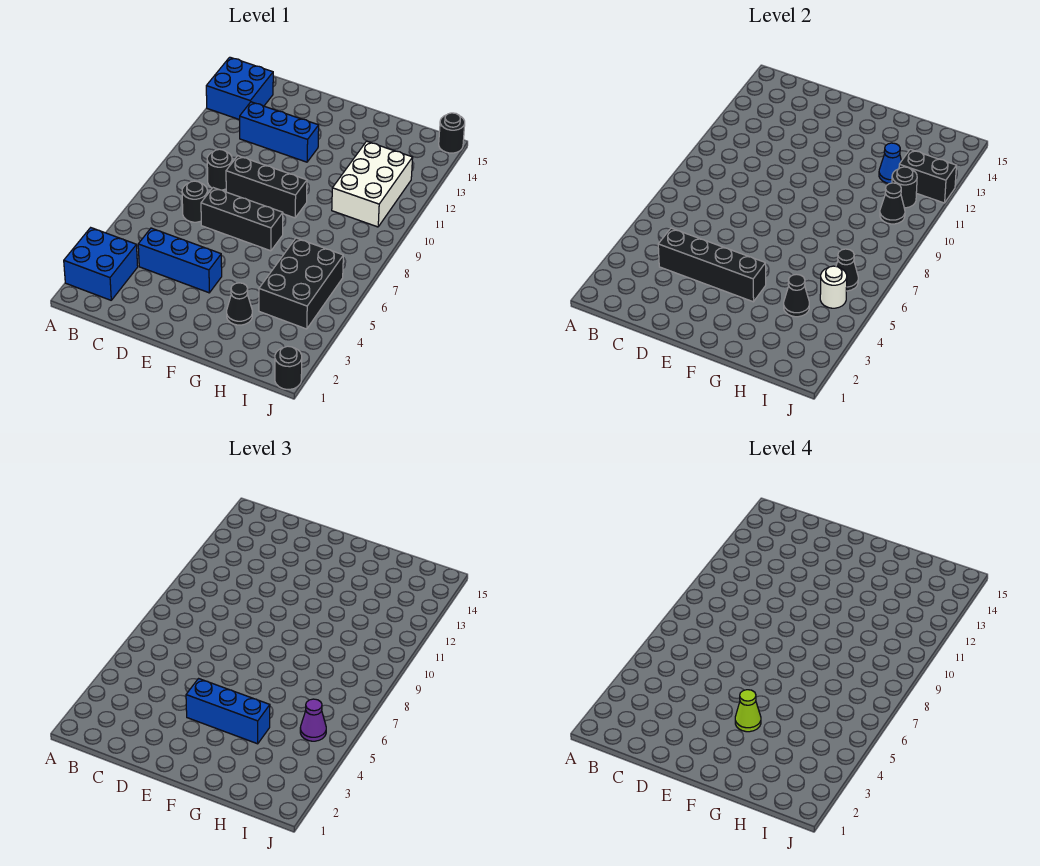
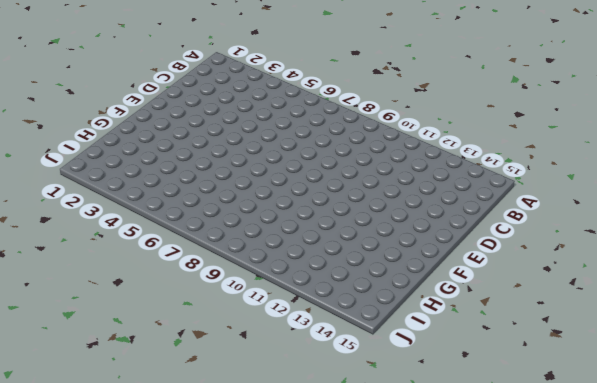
none -> blue 2x2 brick [64,228,138,300]
none -> blue 2x2 brick [206,57,273,120]
none -> blue 1x3 brick [138,228,222,293]

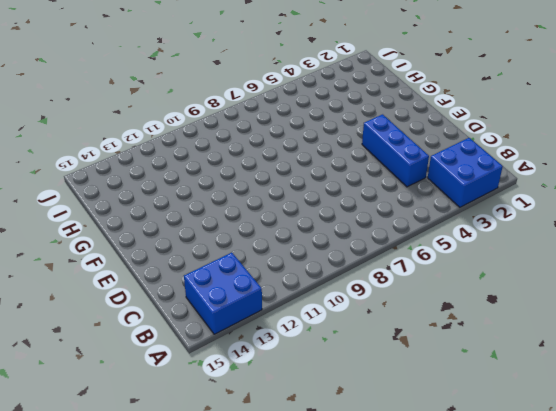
none -> black 1x1 round brick [182,181,207,222]
none -> black 1x1 round brick [207,149,232,190]
none -> blue 1x3 brick [240,102,319,162]

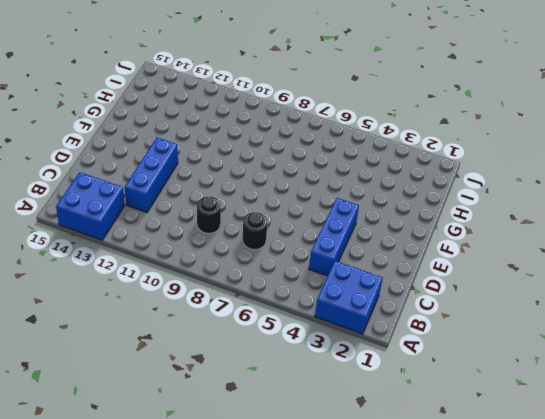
none -> black 1x3 brick [201,188,283,251]
none -> black 1x3 brick [226,156,307,218]
none -> black 1x1 cone [227,283,252,325]

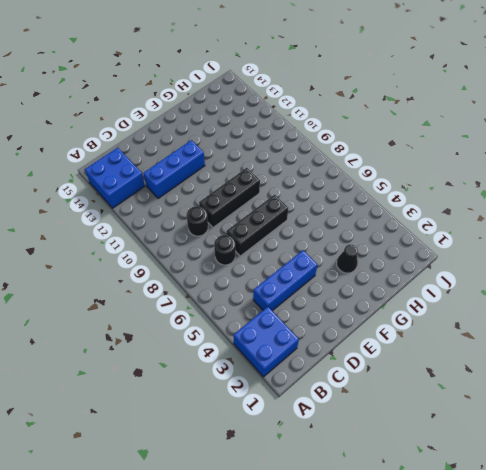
none -> black 2x3 brick [259,238,343,329]
none -> white 2x3 brick [332,141,413,227]
none -> black 1x1 round brick [275,346,302,389]

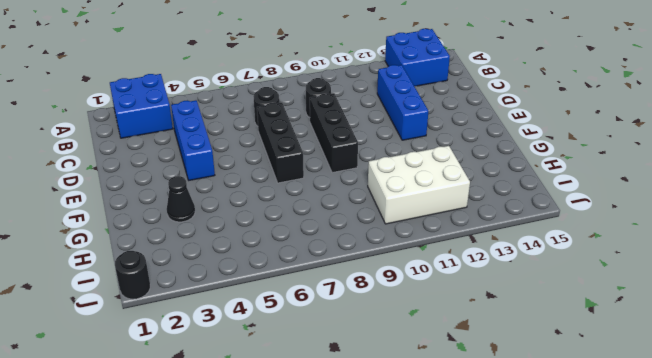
none -> black 2x3 brick [259,238,343,329]
none -> black 1x1 round brick [439,113,465,153]
none -> black 1x4 brick [658,228,766,302]

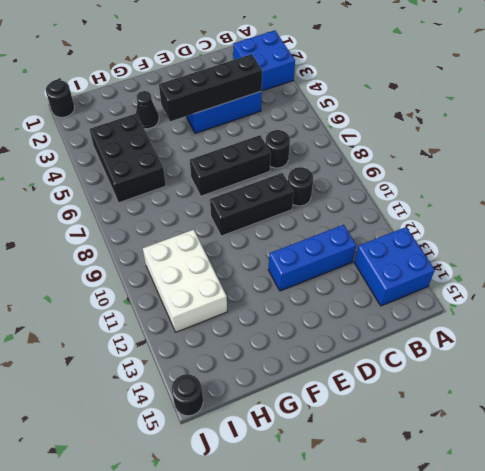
none -> black 1x1 cone [784,274,809,317]
none -> blue 1x1 cone [879,143,901,184]
none -> white 1x1 round brick [820,266,847,308]

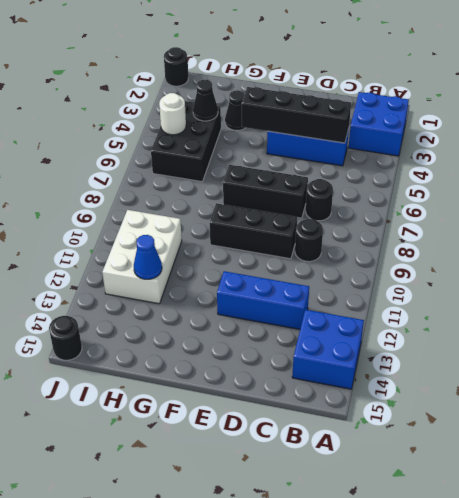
none -> black 1x1 cone [836,249,858,291]
none -> black 1x1 cone [880,183,905,224]
none -> black 1x1 round brick [892,167,917,208]

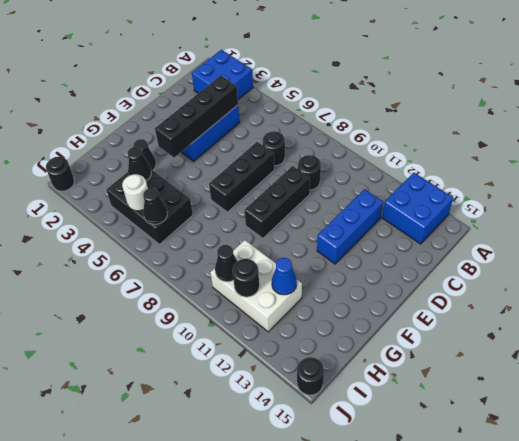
none -> black 1x2 brick [899,149,956,203]
none -> blue 1x3 brick [186,679,270,744]
none -> purple 1x1 cone [300,699,326,741]

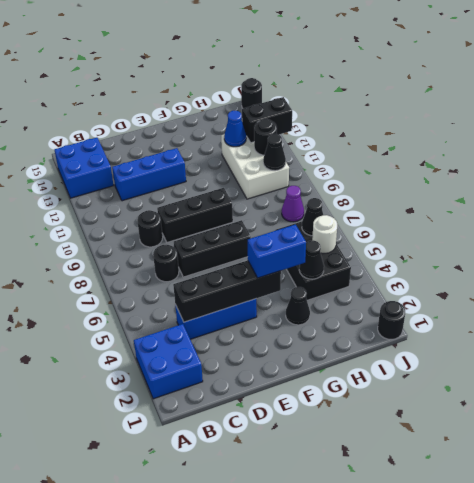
blue 1x2 brick [248,225,306,278] -> blue 1x3 brick [186,679,270,744]
purple 1x1 cone [282,186,304,222] -> purple 1x1 cone moved to [300,699,326,741]
none -> lime 1x1 cone [735,690,761,732]

